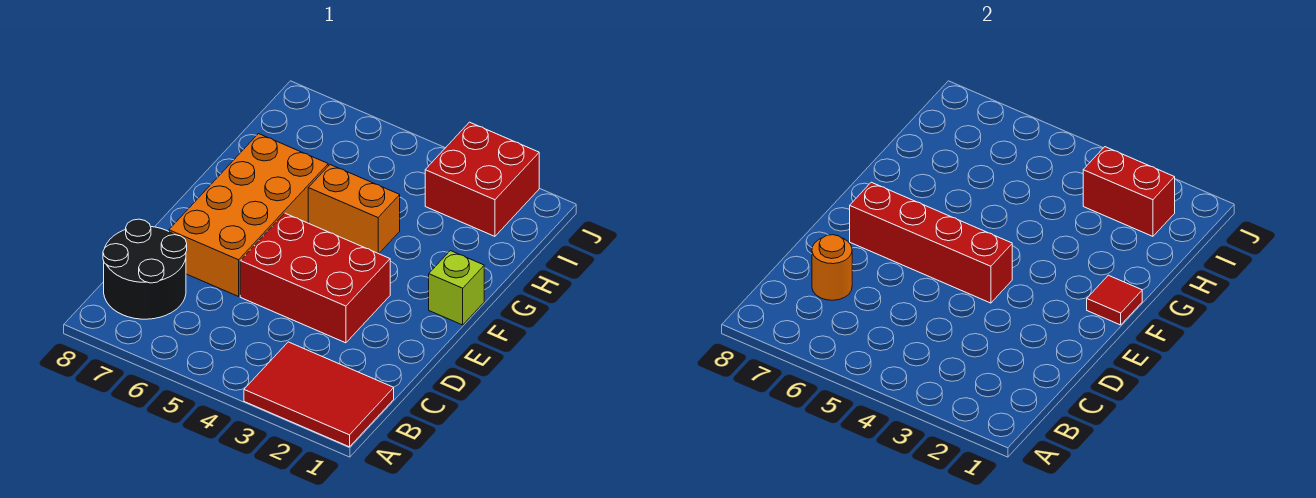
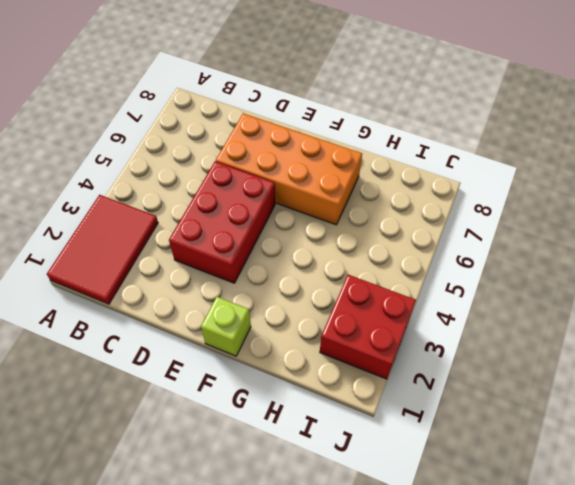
none -> black 2x2 round brick [103,219,187,319]
none -> orange 1x2 brick [308,165,400,254]

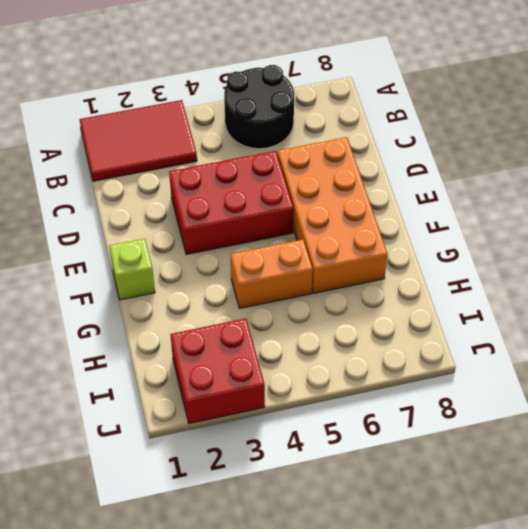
black 2x2 round brick [224,65,294,149] -> black 2x2 round brick moved to [103,219,187,319]
none -> orange 1x1 round brick [812,235,852,300]
none -> red 1x4 brick [850,182,1012,303]

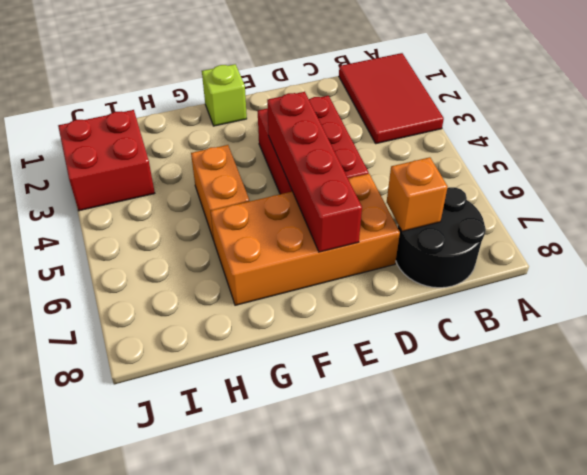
orange 1x1 brick [387,157,448,231] -> orange 1x1 round brick [812,235,852,300]
none -> red 1x1 tile [1087,275,1142,325]
none -> red 1x2 brick [1083,147,1175,236]

